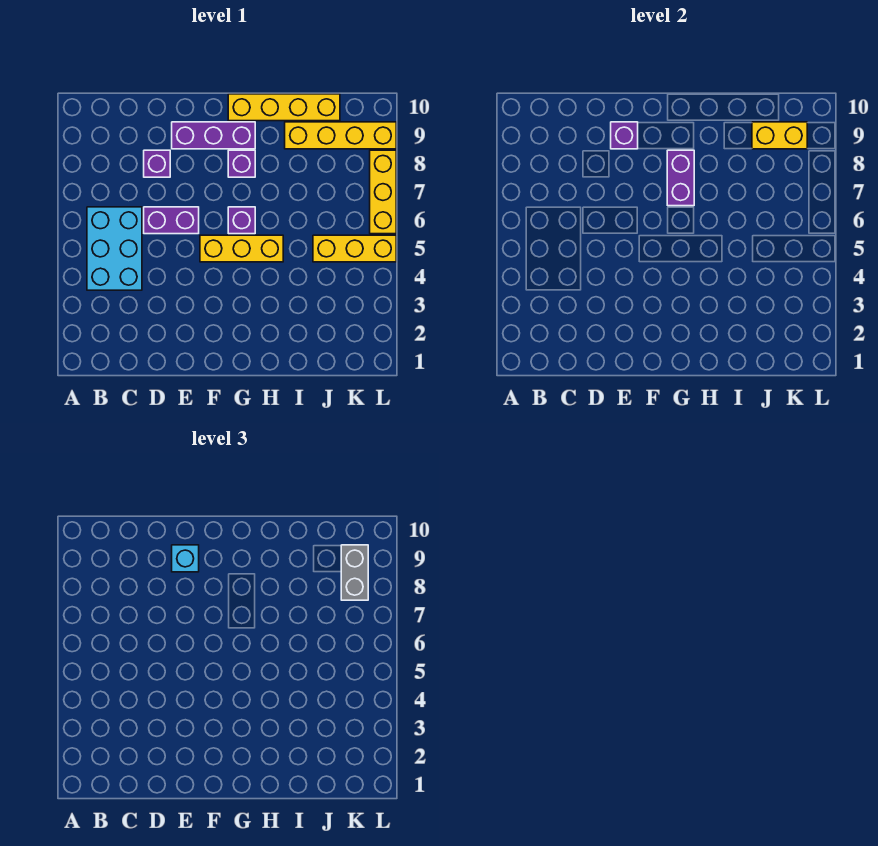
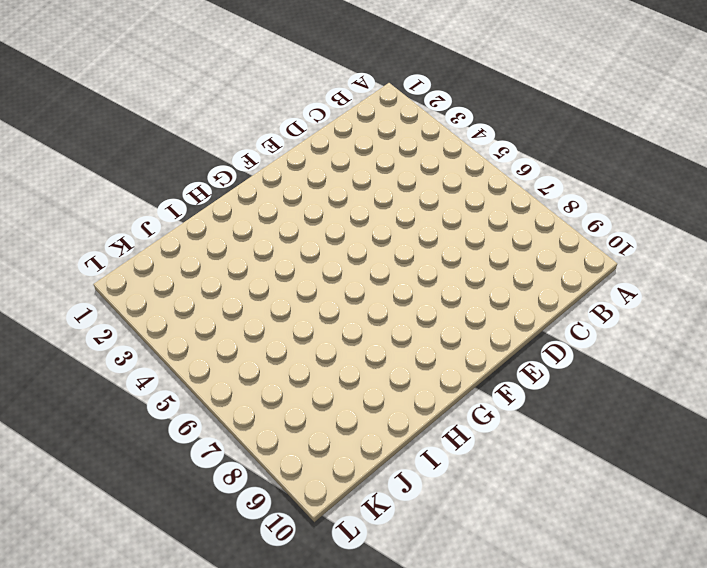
none -> cyan 2x3 brick [87,207,142,290]
none -> purple 1x2 brick [144,207,199,234]
none -> purple 1x1 brick [144,150,170,177]

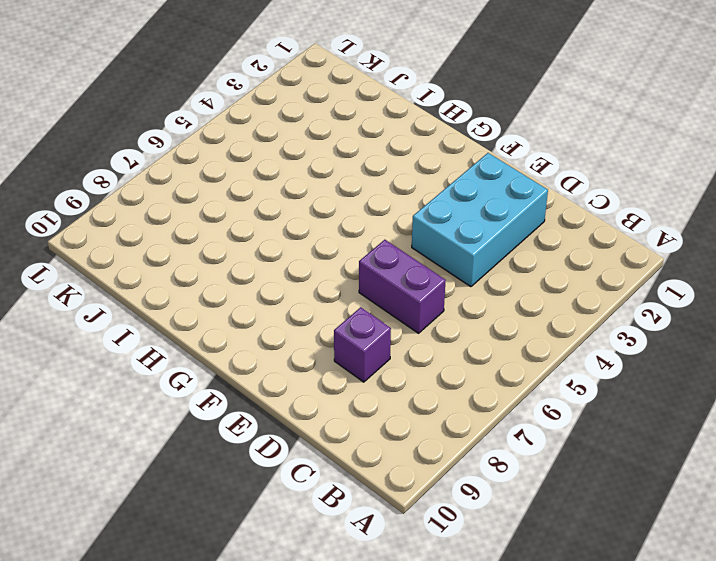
cyan 2x3 brick [412,153,548,287] -> cyan 2x3 brick moved to [87,207,142,290]
none -> purple 1x3 brick [172,122,255,149]
none -> yellow 1x3 brick [200,235,283,262]
none -> purple 1x1 brick [228,207,255,234]

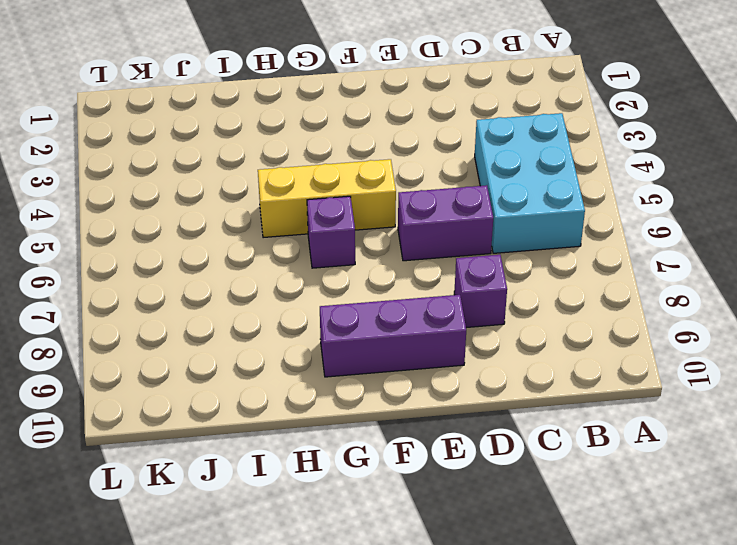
none -> purple 1x1 brick [228,150,255,177]
none -> yellow 1x4 brick [228,94,340,121]
none -> yellow 1x4 brick [285,122,396,149]

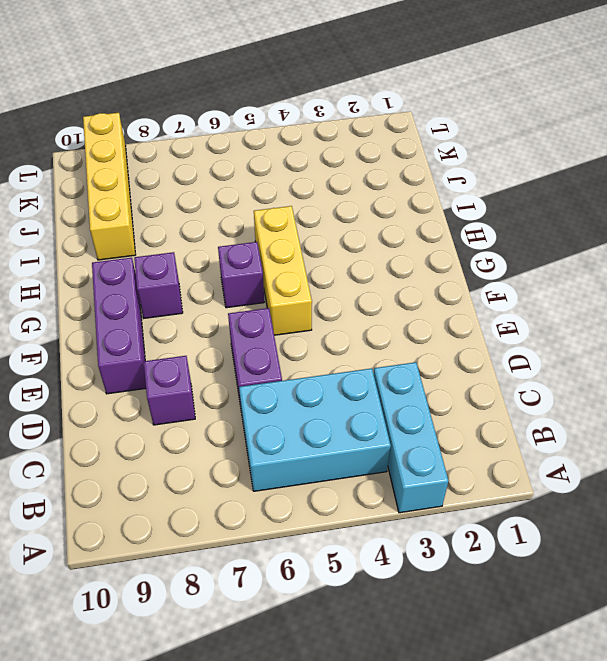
cyan 1x3 brick [374,362,449,513] -> none
none -> yellow 1x4 brick [228,94,340,121]
none -> yellow 1x3 brick [313,235,396,262]
none -> yellow 1x3 brick [370,150,396,234]

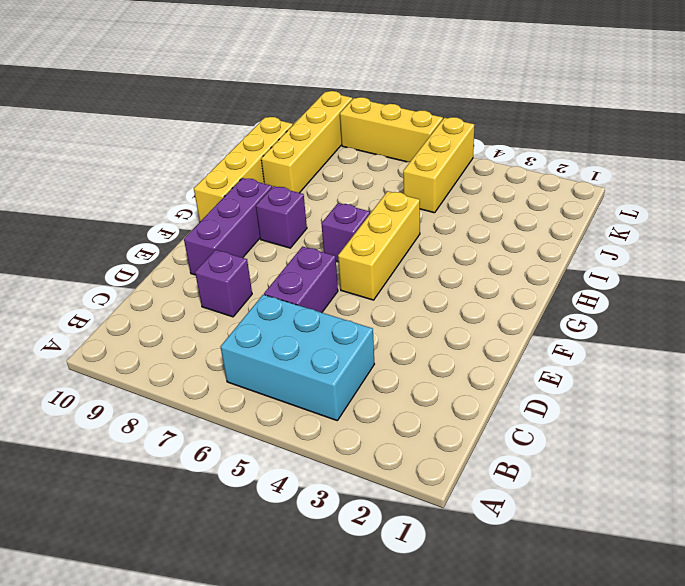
none -> purple 1x1 brick [611,122,638,149]
none -> purple 1x2 brick [667,150,694,206]
none -> yellow 1x2 brick [752,122,807,149]

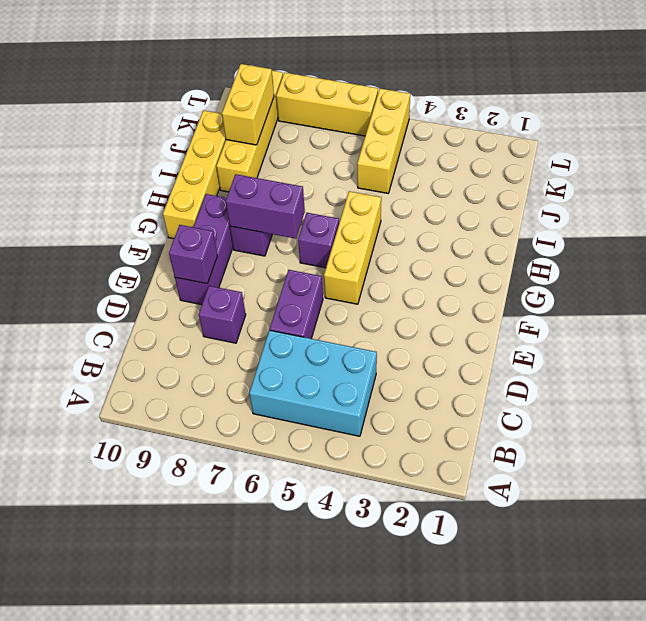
none -> cyan 1x1 brick [172,545,199,572]
none -> grey 1x2 brick [341,545,368,600]

